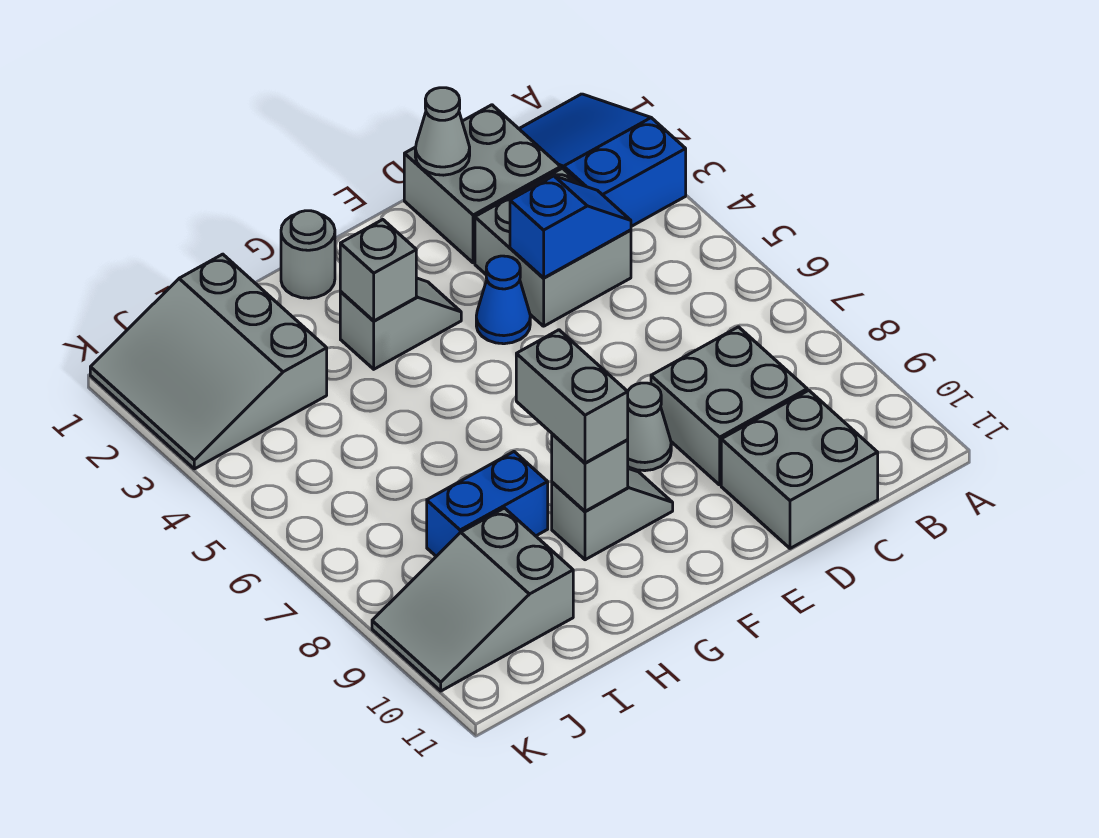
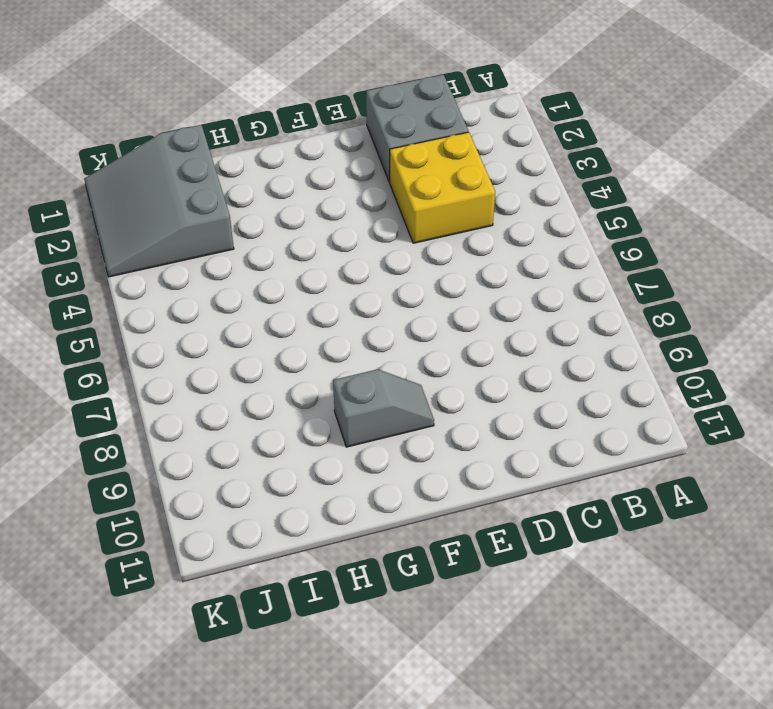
yellow 2x2 brick [390,132,495,243] -> grey 2x2 brick [475,168,631,326]
none -> blue 2x3 slope [519,94,686,226]
none -> grey 2x2 brick [651,327,807,485]
none -> grey 2x2 brick [721,390,878,548]

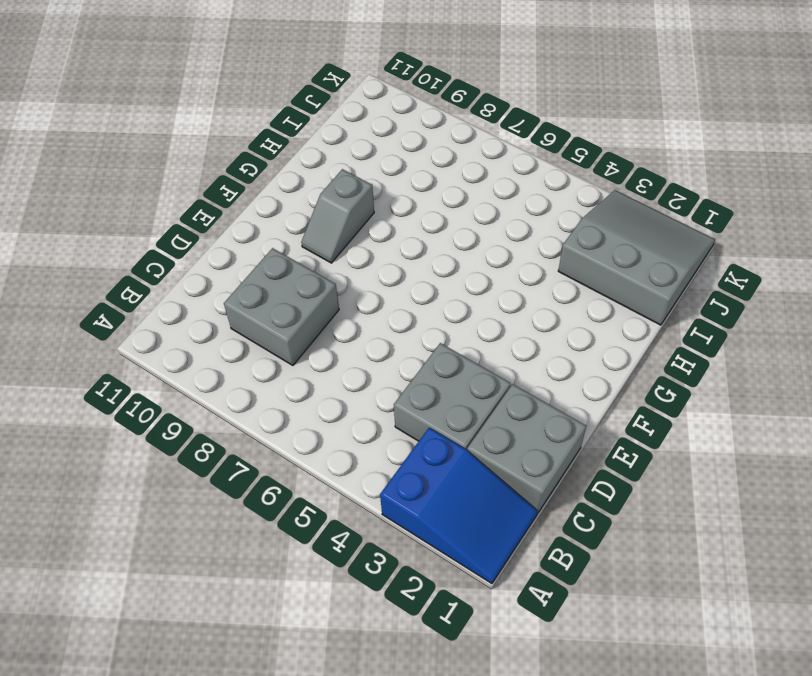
none -> grey 2x2 brick [721,390,878,548]
none -> blue 1x1 cone [476,256,530,344]
none -> grey 1x1 cone [628,383,671,471]

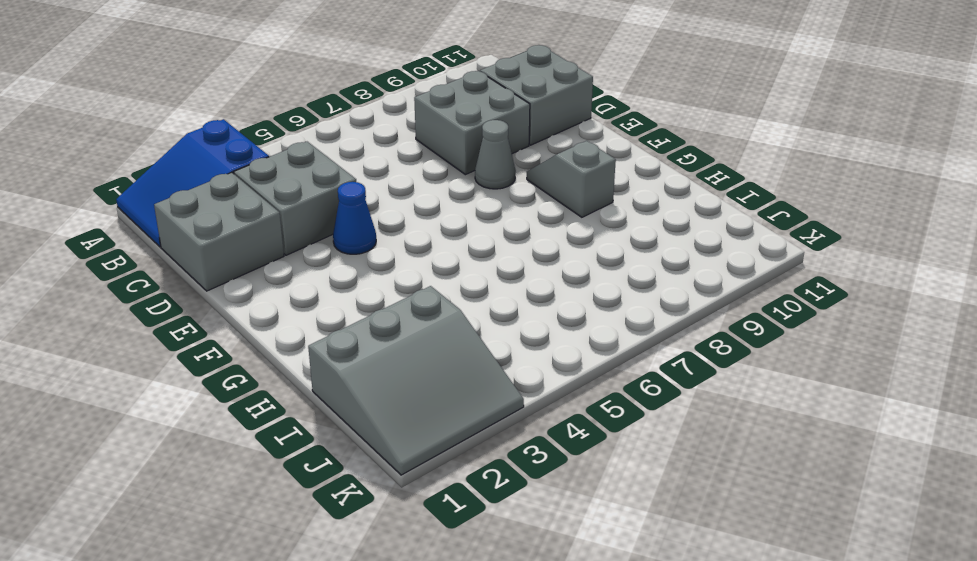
none -> grey 1x2 slope [340,278,461,369]
none -> grey 1x1 round brick [281,211,335,298]
none -> blue 1x2 brick [427,452,548,556]

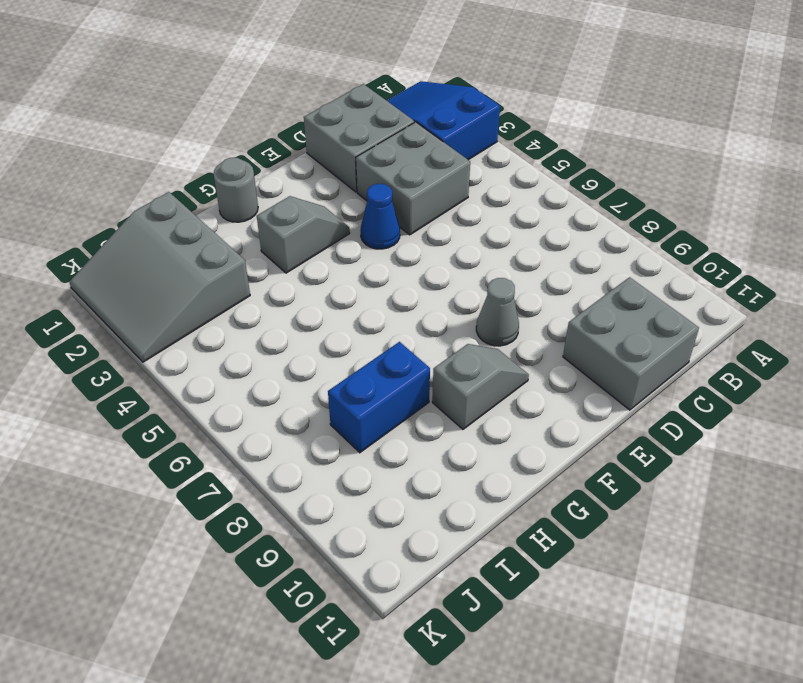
none -> grey 2x2 brick [651,327,807,485]
none -> grey 2x3 slope [372,508,573,691]
none -> blue 1x2 slope [510,176,631,278]

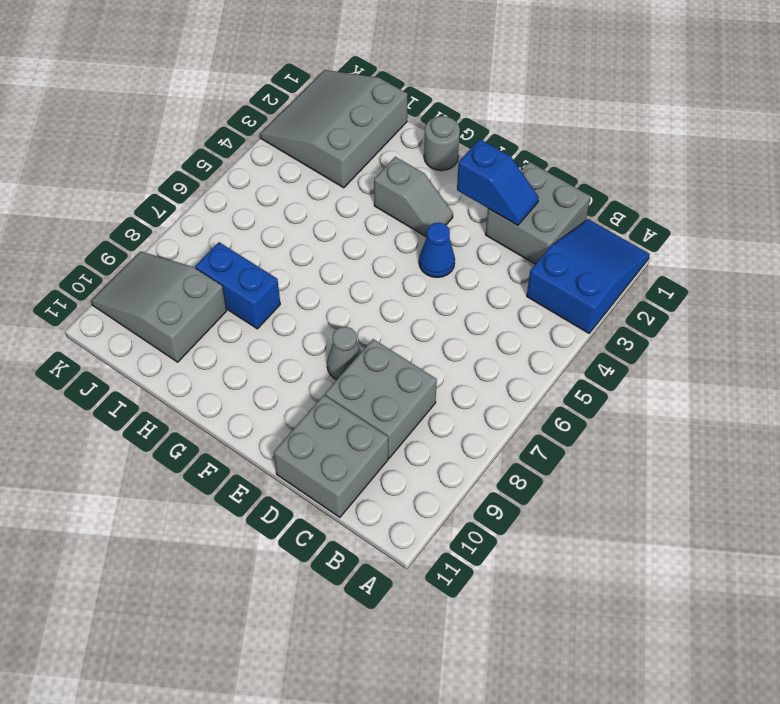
blue 1x2 slope [457,139,539,225] -> blue 1x2 slope moved to [510,176,631,278]
none -> grey 2x2 brick [475,168,631,326]
none -> grey 1x2 slope [552,469,673,560]
none -> grey 1x1 cone [415,88,470,175]

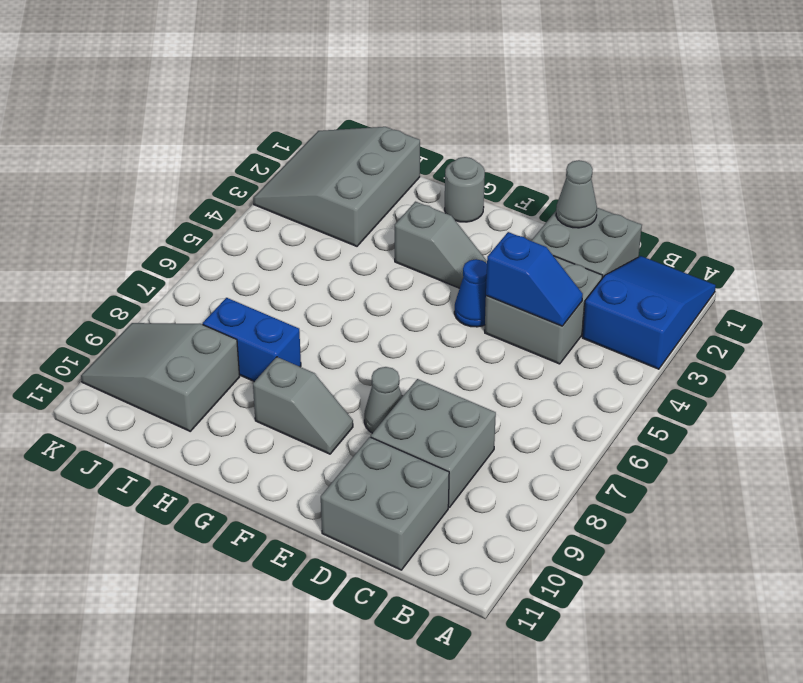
none -> grey 1x1 brick [340,220,416,321]
none -> grey 1x1 brick [552,434,628,511]
none -> grey 1x2 brick [516,330,628,463]

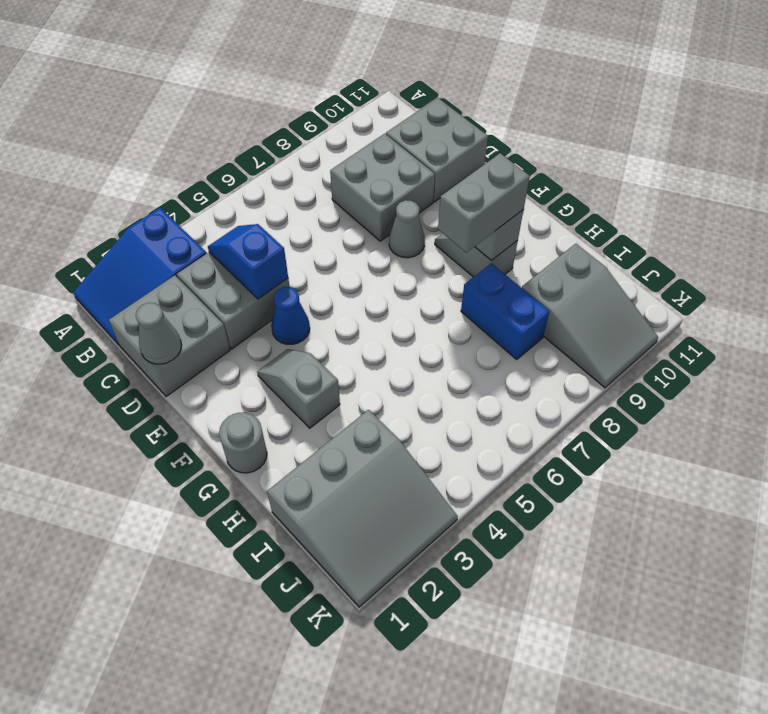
none -> grey 1x1 brick [340,220,416,321]

